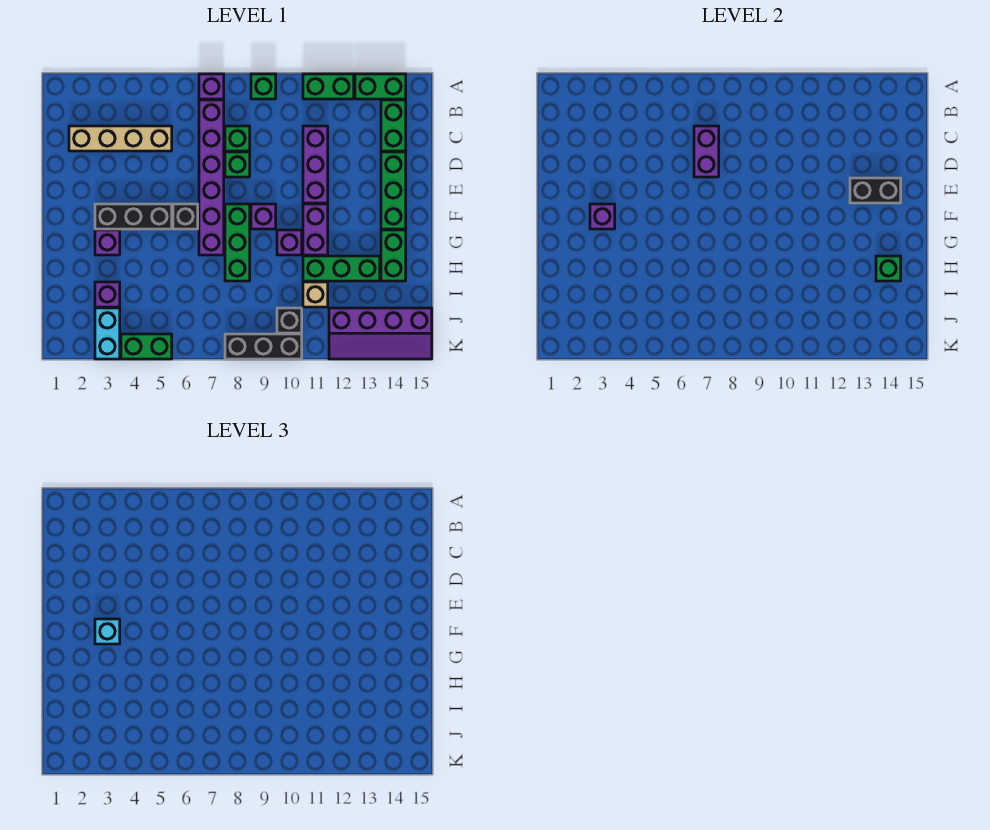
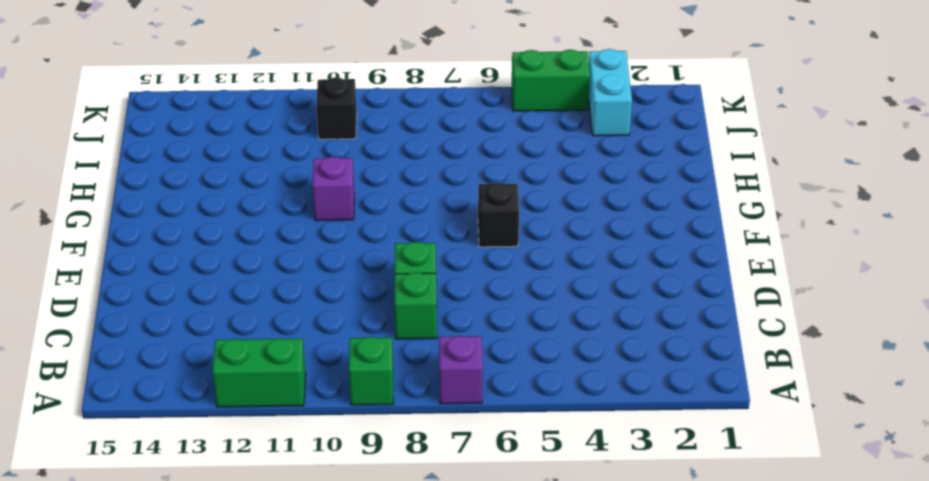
none -> green 1x2 brick [355,74,406,99]
none -> purple 1x6 brick [199,100,224,255]
none -> green 1x2 brick [381,100,406,151]
none -> tan 1x4 brick [69,126,172,151]

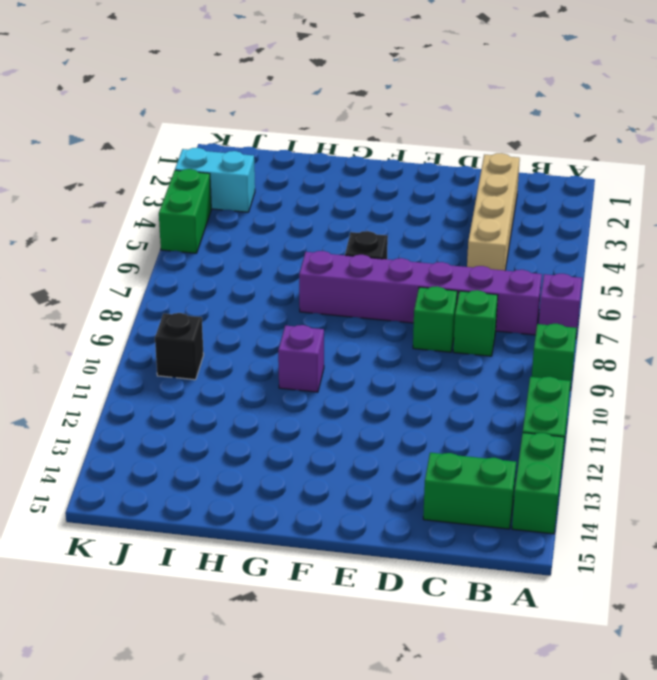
none -> purple 1x3 brick [303,126,328,203]
none -> green 1x3 brick [381,152,406,229]
none -> black 1x3 brick [95,204,172,229]
none -> green 1x3 brick [225,204,250,281]

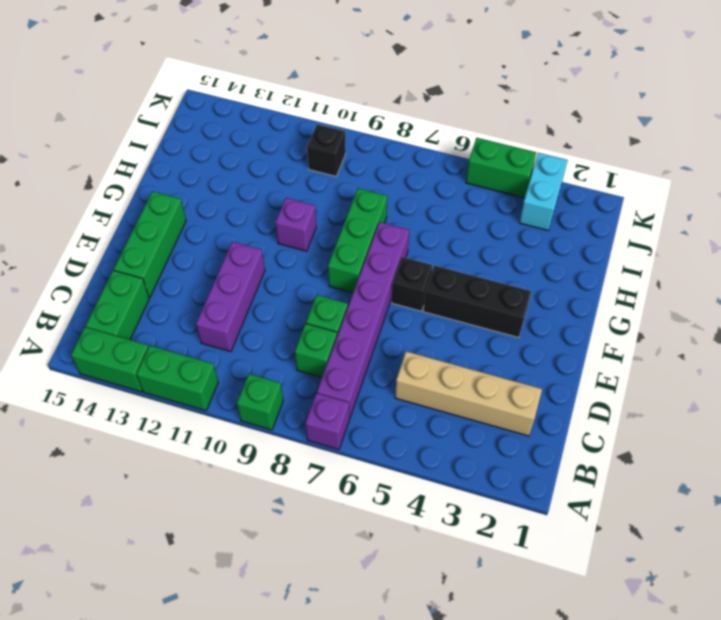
none -> purple 1x1 brick [251,204,276,229]
none -> purple 1x2 brick [303,204,328,255]
none -> purple 1x1 brick [95,230,120,255]
none -> green 1x2 brick [381,230,406,281]

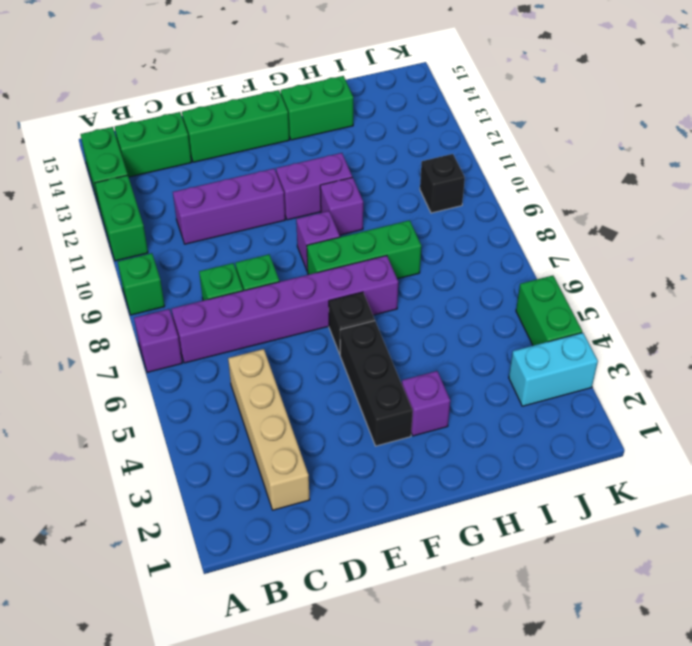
none -> green 1x3 brick [303,256,380,281]
none -> purple 1x1 brick [95,282,120,307]
none -> tan 1x1 brick [303,282,328,307]
none -> purple 2x4 slope [329,308,432,359]

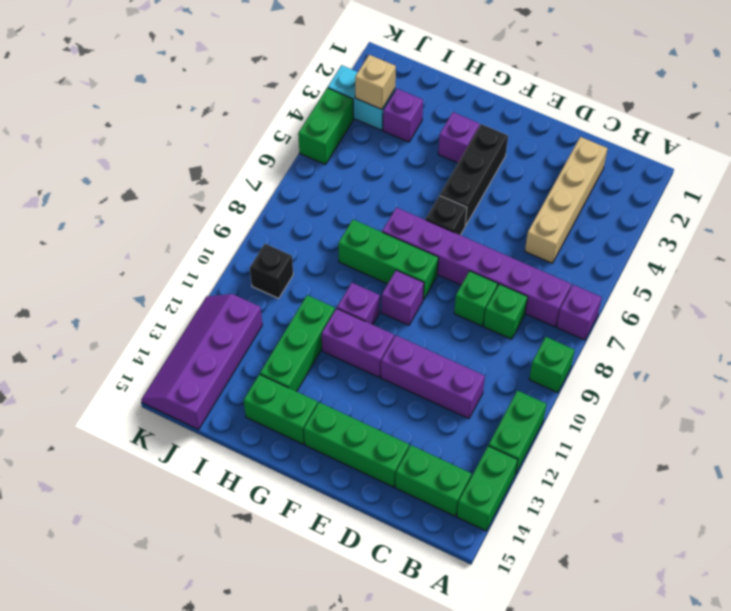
tan 1x1 brick [355,55,396,109] -> tan 1x1 brick moved to [303,282,328,307]
none -> black 1x3 brick [225,334,302,359]
none -> purple 1x2 brick [694,126,719,177]
none -> black 1x2 brick [850,178,901,203]
none -> purple 1x1 brick [590,204,615,229]

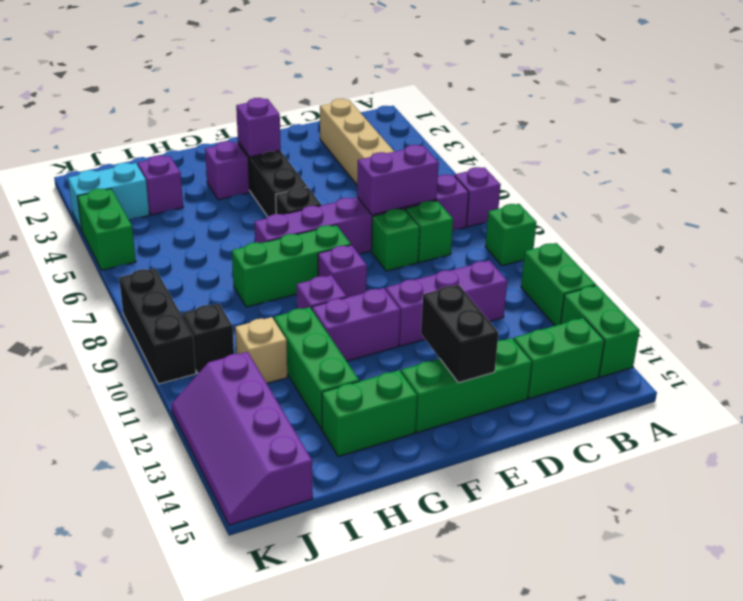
none -> green 1x1 brick [876,256,901,281]
none -> cyan 1x1 brick [95,619,120,644]

